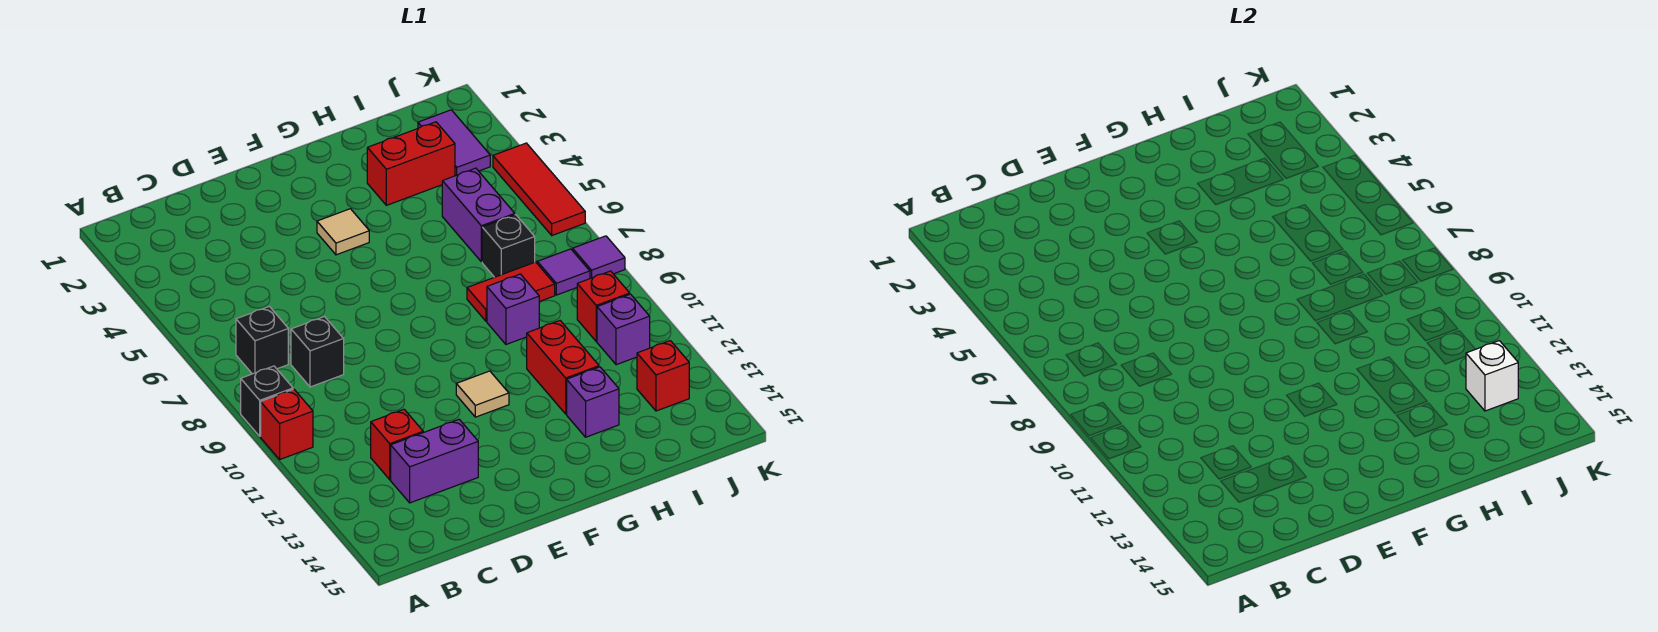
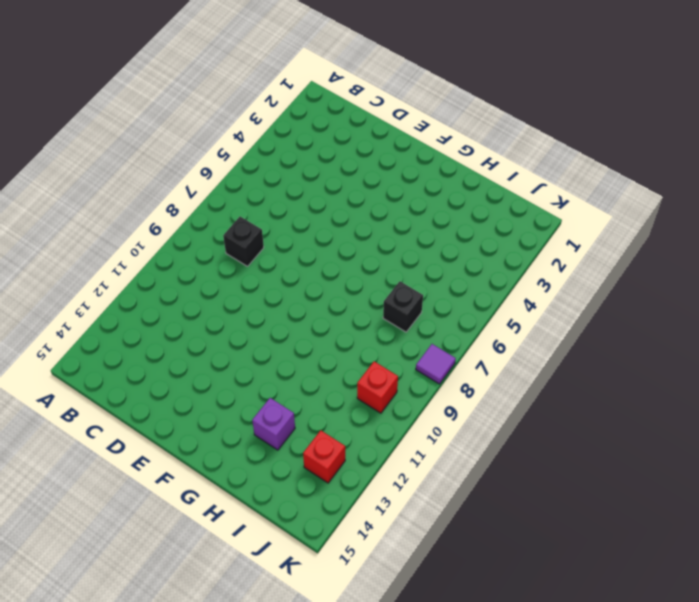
none -> black 1x1 brick [241,366,293,436]
none -> red 1x1 brick [261,389,313,459]
none -> black 1x1 brick [236,306,288,374]

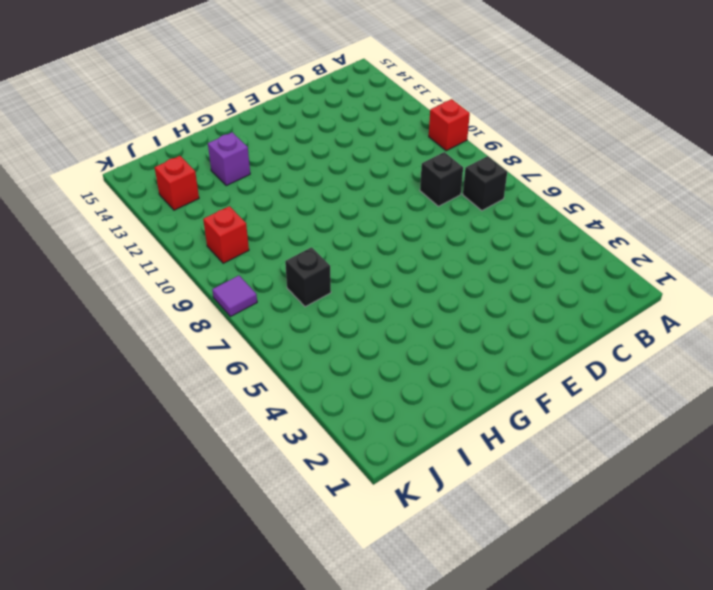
none -> black 1x1 brick [241,366,293,436]
none -> red 1x1 brick [371,409,423,480]
none -> purple 1x2 brick [391,419,478,503]

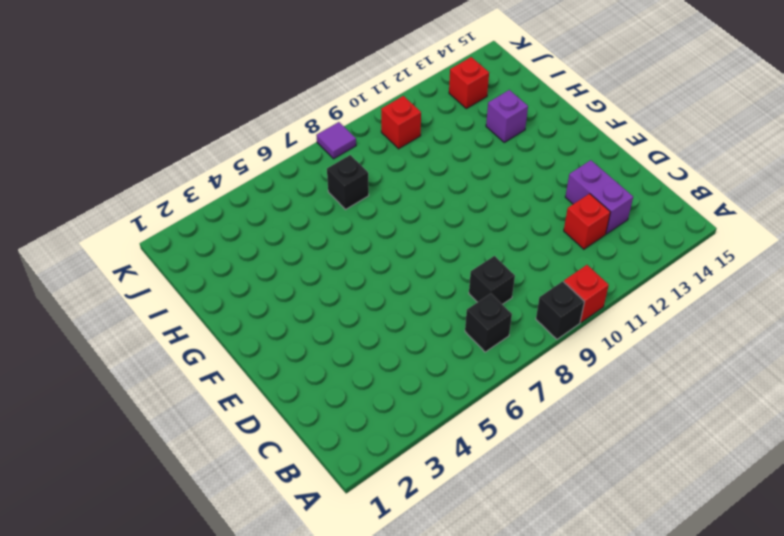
none -> tan 1x1 tile [317,209,369,255]
none -> tan 1x1 tile [456,371,509,417]
none -> red 1x2 brick [367,122,455,205]

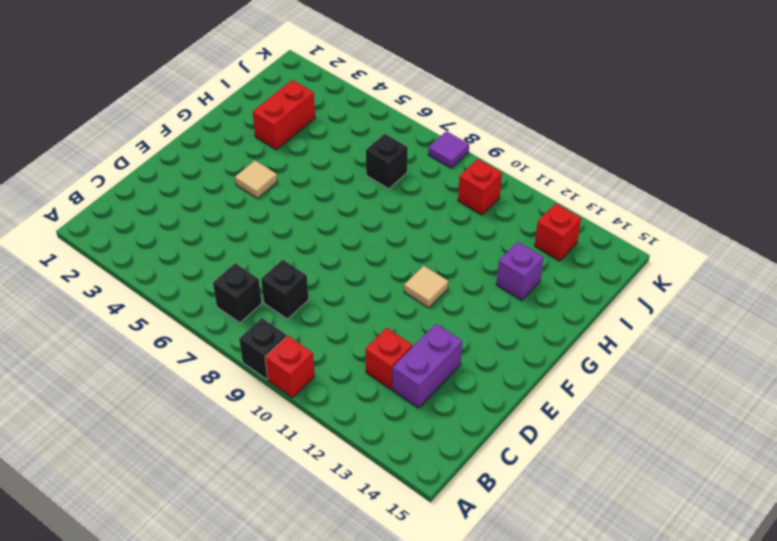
none -> red 1x2 tile [467,262,555,321]
none -> purple 1x1 brick [487,274,539,344]
none -> red 1x2 brick [527,321,599,414]

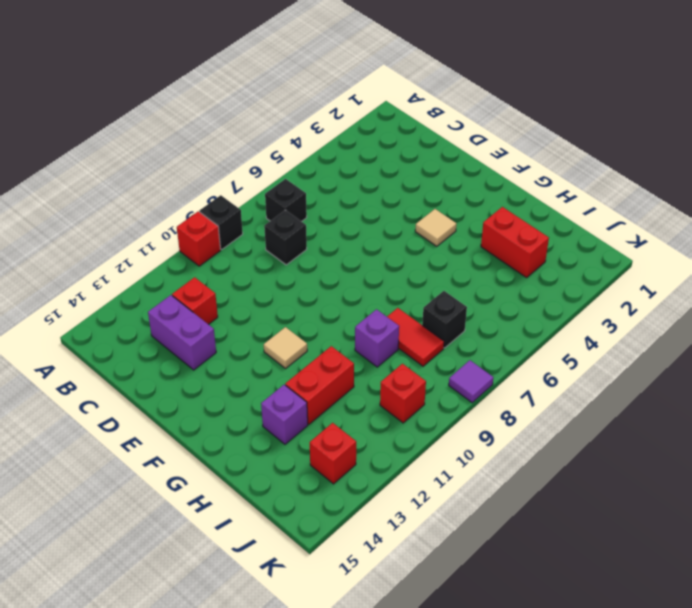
none -> purple 1x2 brick [442,168,515,262]
none -> purple 1x2 tile [418,110,490,176]
none -> purple 1x1 tile [537,249,590,295]

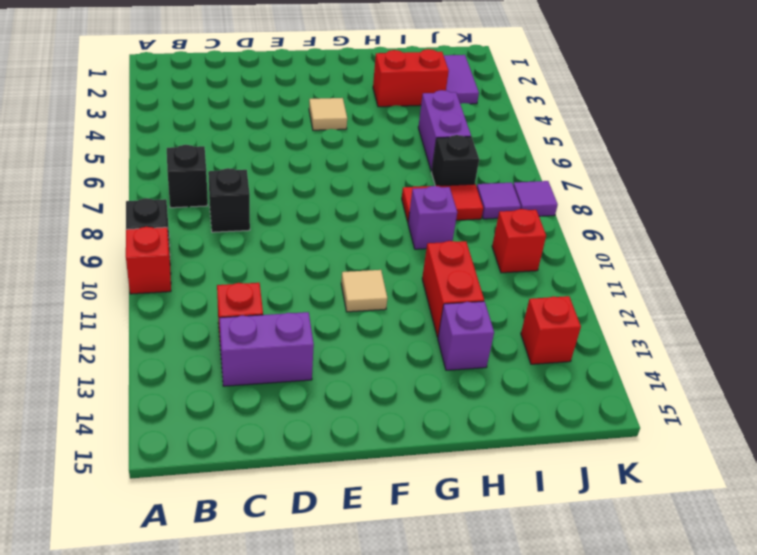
none -> purple 1x1 brick [597,294,650,365]
none -> red 1x3 tile [493,143,585,235]
none -> white 1x1 brick [1466,341,1518,411]

